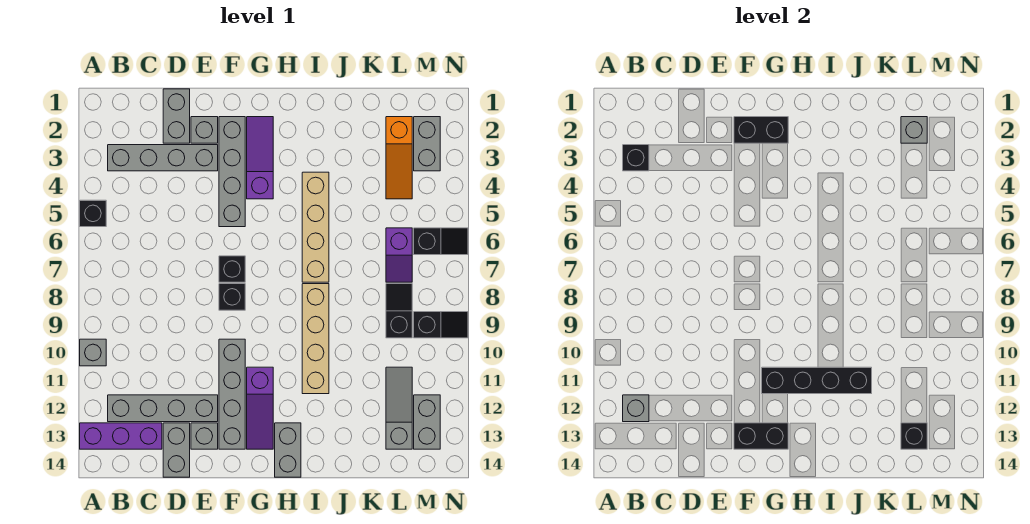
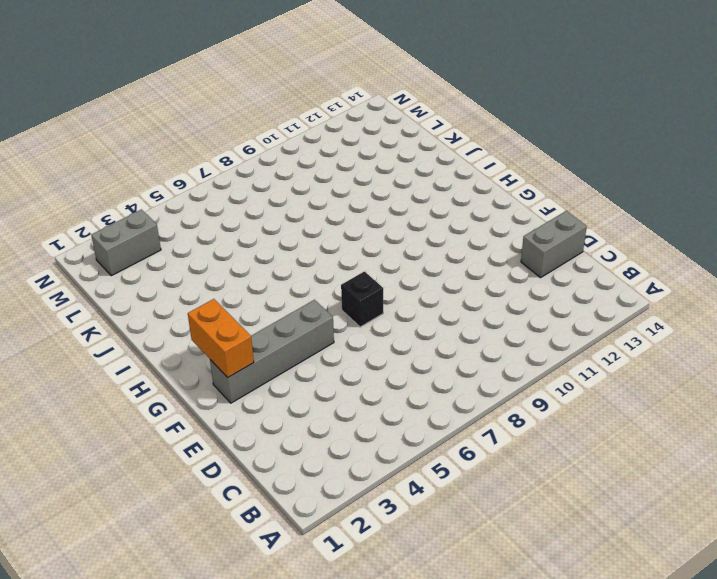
orange 1x2 brick [188,299,254,378] -> black 1x2 brick [734,117,788,143]
none -> black 1x1 brick [80,200,106,227]
none -> grey 1x1 brick [80,339,106,366]
none -> purple 1x3 brick [80,423,162,449]
none -> grey 1x4 brick [108,145,218,171]

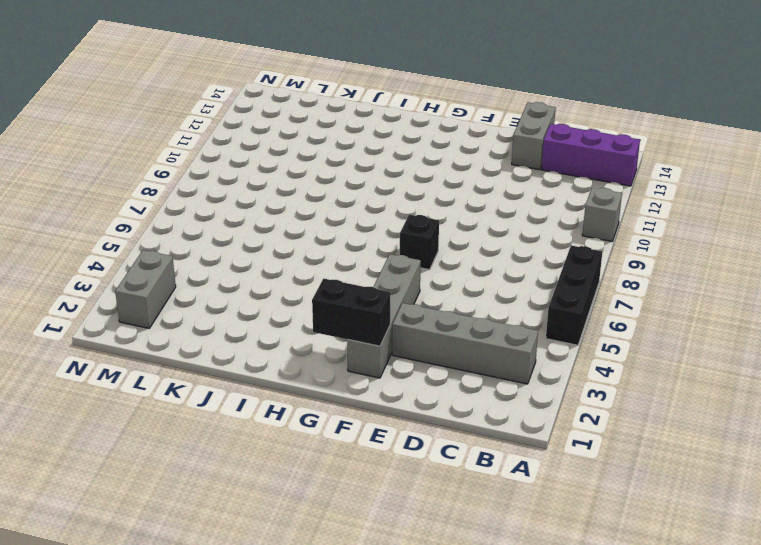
black 1x3 brick [546,245,602,345] -> black 1x1 brick [80,200,106,227]
none -> grey 1x4 brick [108,395,218,422]
none -> grey 1x2 brick [163,89,190,143]
none -> grey 1x1 brick [191,117,218,143]
none -> grey 1x1 brick [191,423,218,449]

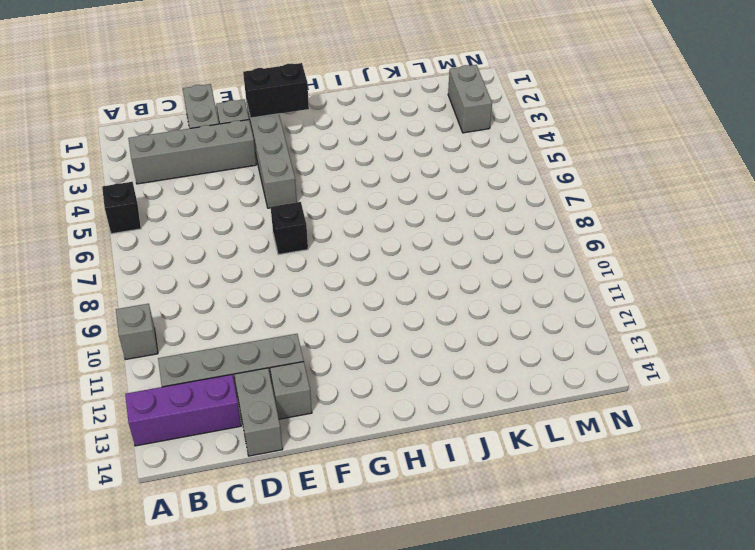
none -> black 1x1 brick [219,284,245,310]
none -> grey 1x4 brick [219,339,245,449]
none -> purple 1x3 slope [247,117,273,199]
none -> purple 1x3 slope [247,367,273,449]

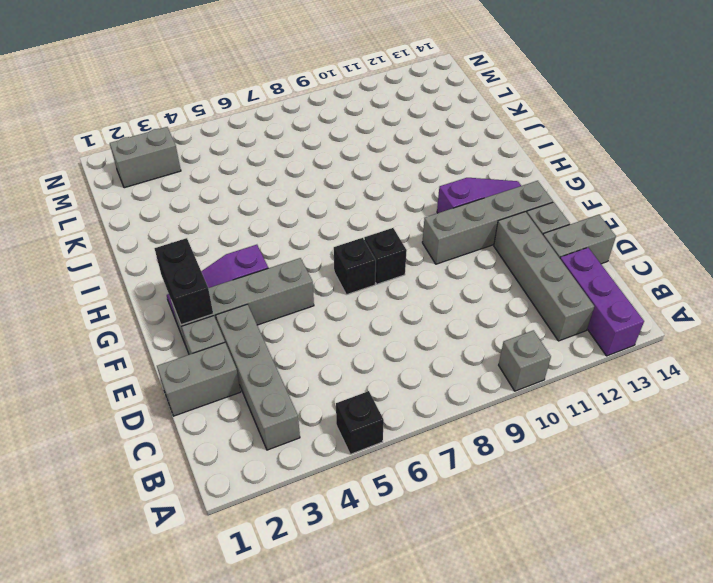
none -> grey 1x2 brick [275,423,301,477]
none -> tan 1x4 brick [302,172,329,282]
none -> tan 1x4 brick [302,284,329,394]
none -> orange 1x3 slope [386,117,412,199]

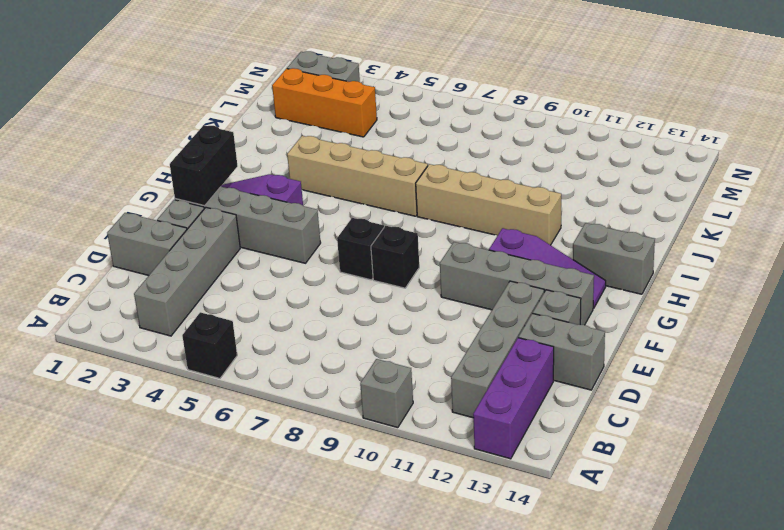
orange 1x3 brick [272,68,377,137] -> orange 1x3 slope [386,117,412,199]
none -> purple 1x2 slope [386,228,412,282]
none -> black 1x2 slope [386,284,412,338]
none -> grey 1x3 slope [386,367,412,449]
none -> black 1x2 slope [414,228,468,255]

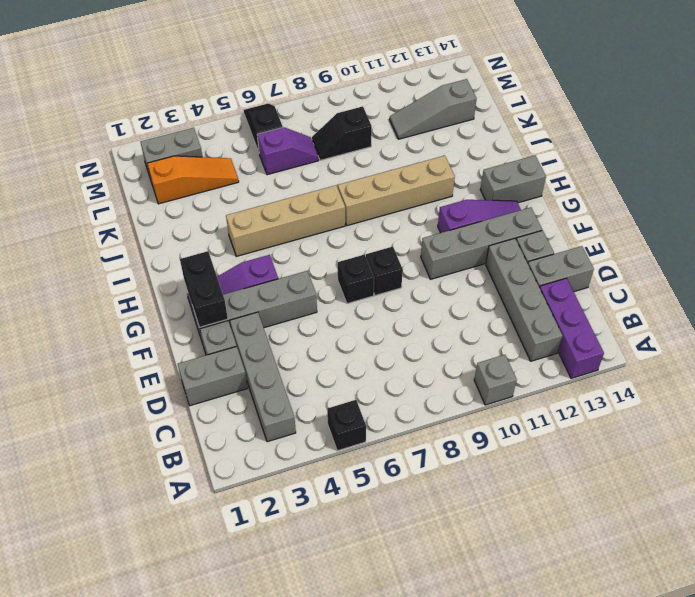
none -> black 1x2 slope [414,312,468,338]
none -> grey 1x2 brick [414,395,440,449]
none -> black 1x1 brick [623,145,649,171]
none -> grey 1x1 brick [623,395,649,422]

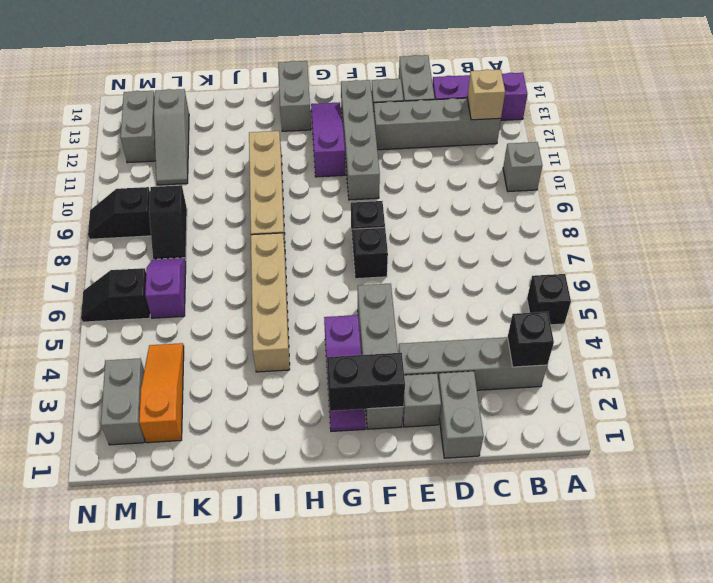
tan 1x1 brick [467,69,505,120] -> grey 1x1 brick [623,395,649,422]
none -> black 1x2 brick [734,423,788,449]
none -> black 1x4 brick [762,367,872,394]
none -> grey 1x1 brick [901,117,927,143]
none -> black 1x1 brick [901,423,927,449]

